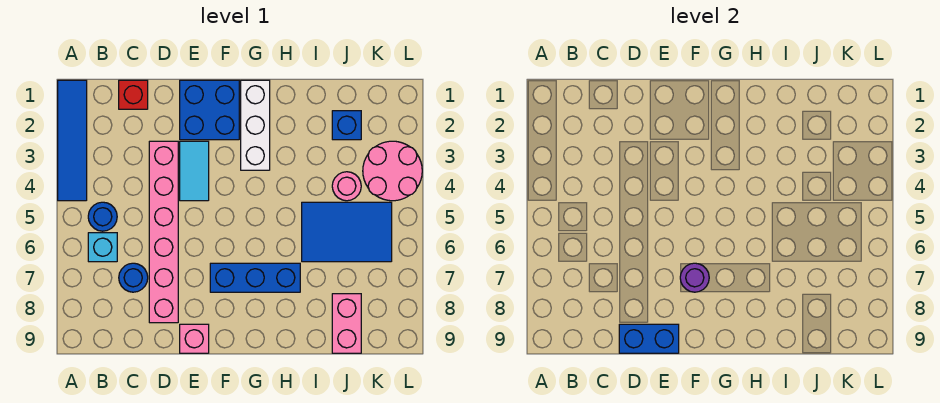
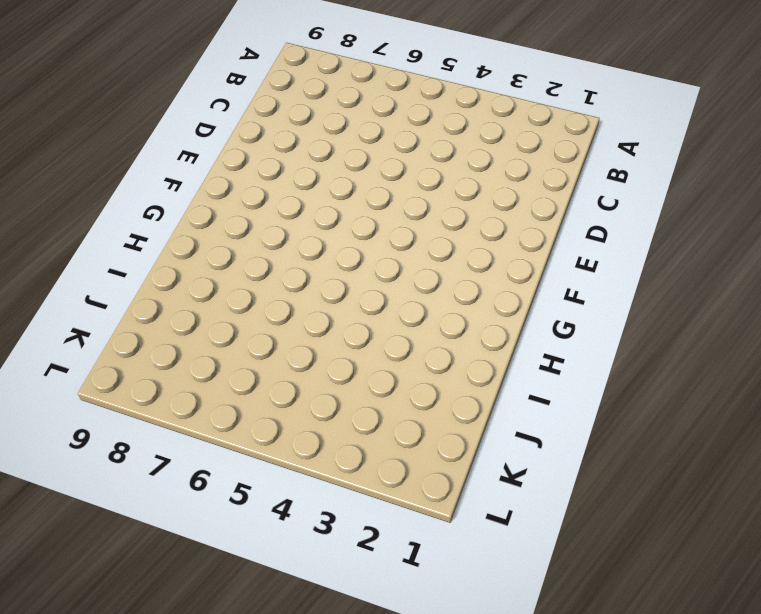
none -> blue 1x4 tile [58,80,87,201]
none -> blue 1x1 round brick [88,202,117,231]
none -> cyan 1x1 brick [88,233,117,262]

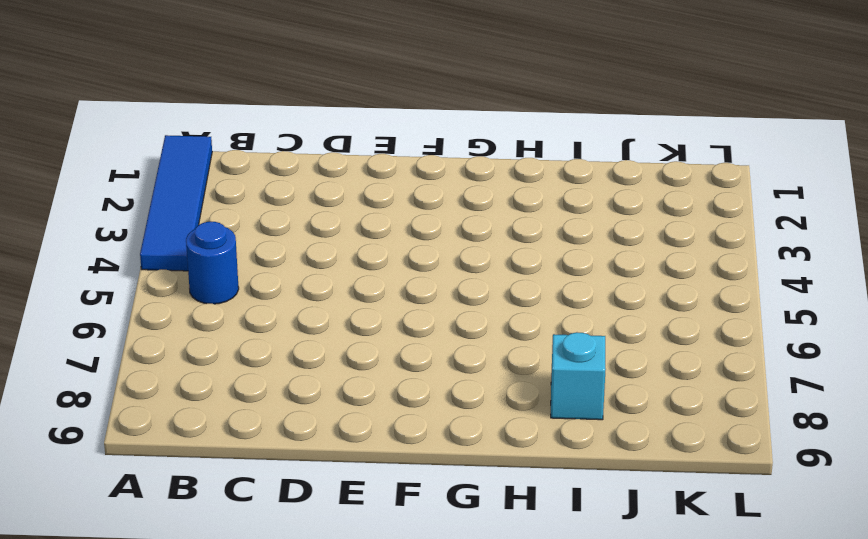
cyan 1x1 brick [551,332,606,420] -> cyan 1x1 brick moved to [88,233,117,262]
none -> red 1x1 brick [119,80,148,109]
none -> blue 1x1 round brick [119,263,148,292]
none -> pink 1x6 brick [149,141,178,323]

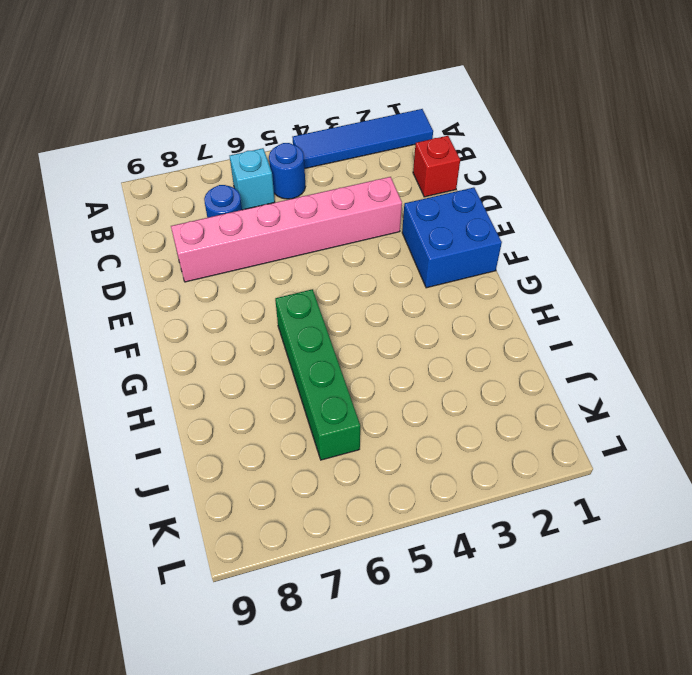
green 1x4 brick [275,289,360,460] -> blue 2x3 tile [302,202,392,262]
none -> cyan 1x2 tile [180,141,209,201]
none -> pink 1x1 brick [180,324,209,353]
none -> blue 1x3 brick [210,263,300,292]

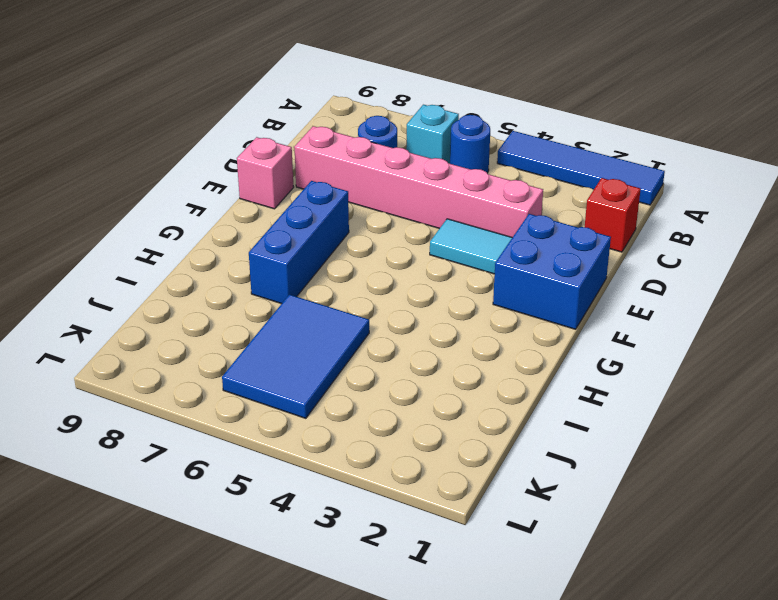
none -> white 1x3 brick [241,80,270,170]
none -> blue 1x1 brick [332,111,361,140]
none -> pink 1x1 round brick [332,172,361,201]

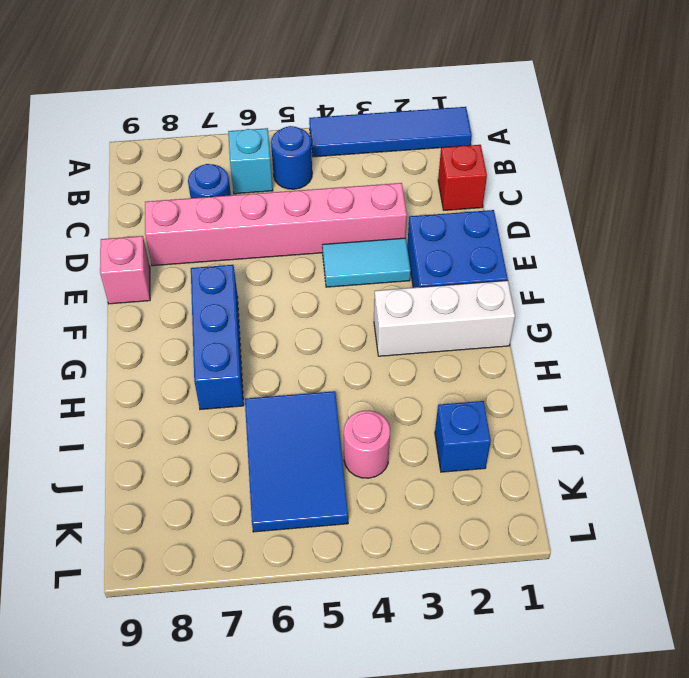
none -> pink 1x2 brick [332,294,361,353]
none -> pink 2x2 round brick [363,141,422,201]
none -> blue 1x2 brick [619,324,679,353]

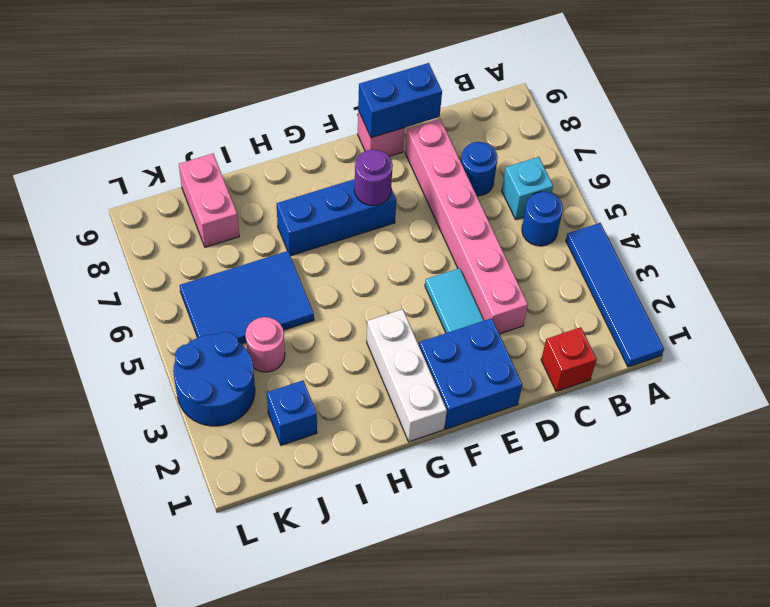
blue 2x2 round brick [173,332,255,426] -> pink 2x2 round brick [363,141,422,201]

